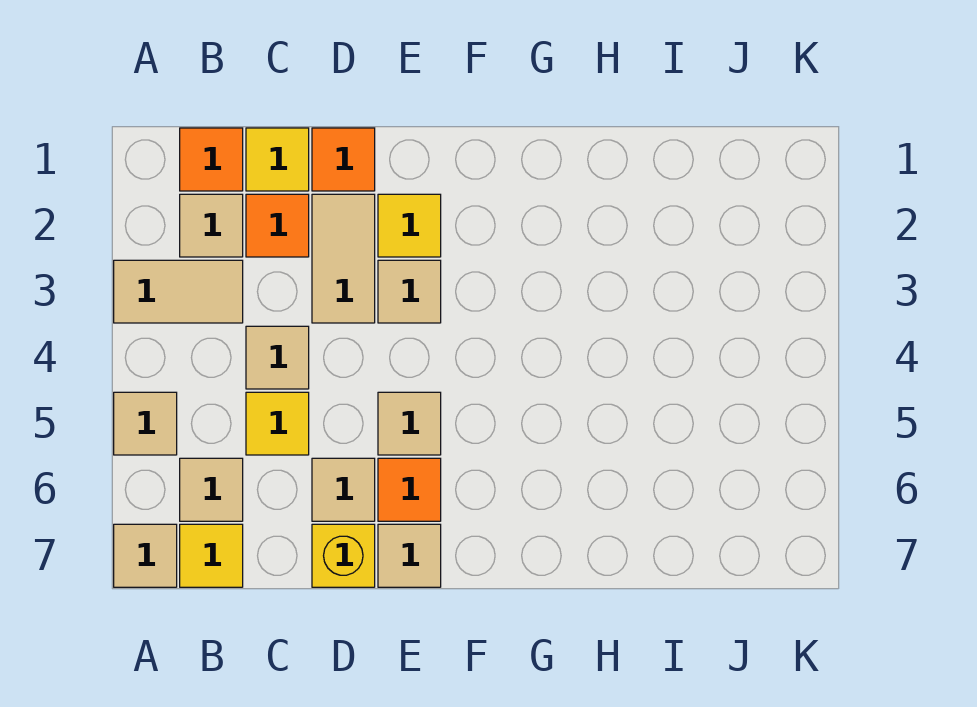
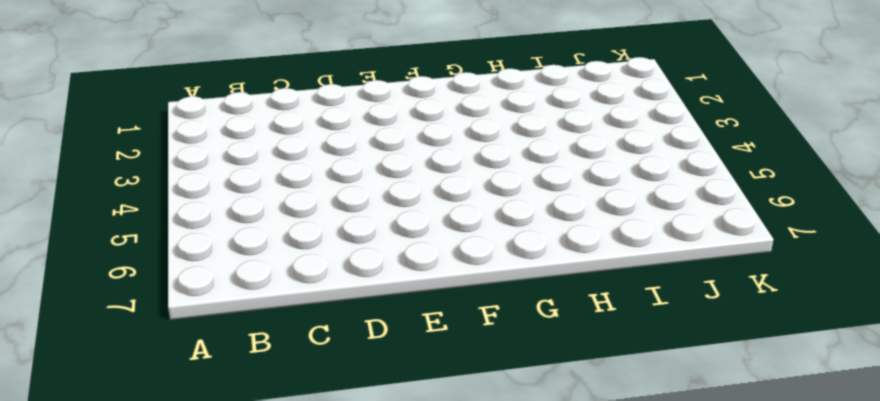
none -> tan 1x2 tile [114,260,243,323]
none -> tan 1x1 tile [114,392,177,455]
none -> tan 1x1 tile [114,524,177,587]

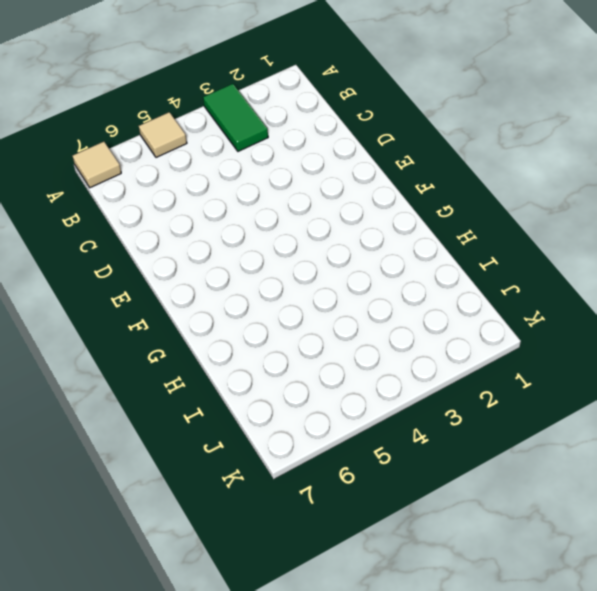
green 1x2 tile [203,84,268,151] -> tan 1x2 tile [114,260,243,323]
none -> orange 1x1 tile [180,128,243,191]
none -> tan 1x1 tile [180,194,243,257]
none -> tan 1x1 tile [180,458,243,521]

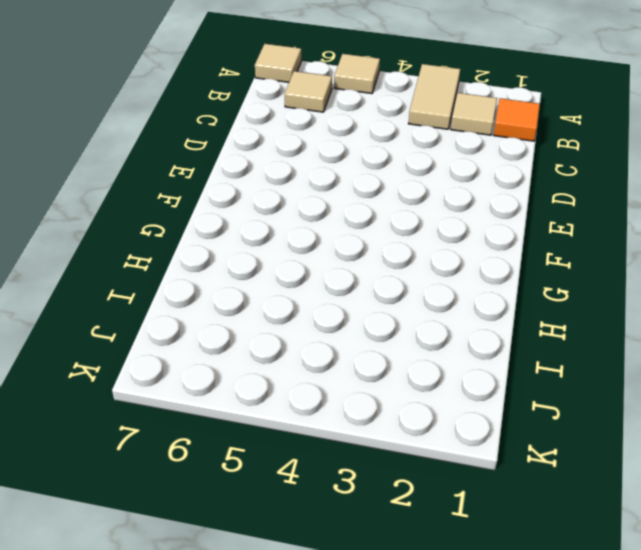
none -> yellow 1x1 tile [180,524,243,587]
none -> yellow 1x1 tile [246,128,309,191]
none -> orange 1x1 tile [246,194,309,257]

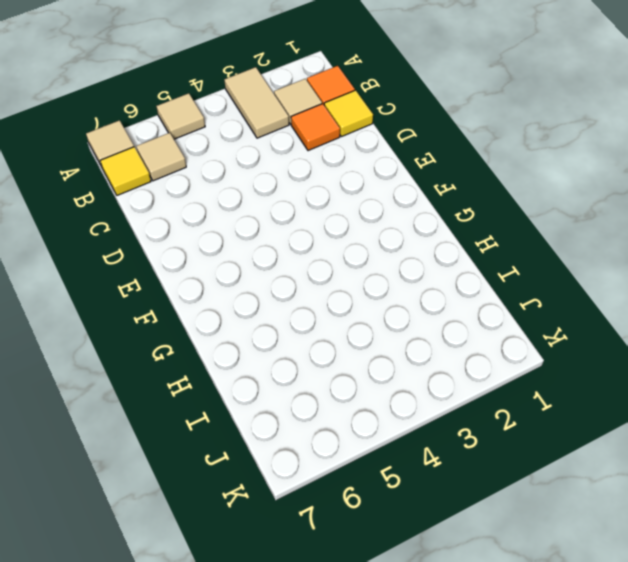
none -> tan 1x1 tile [246,326,309,389]
none -> yellow 1x1 tile [246,392,309,455]
none -> orange 1x1 tile [312,128,375,191]

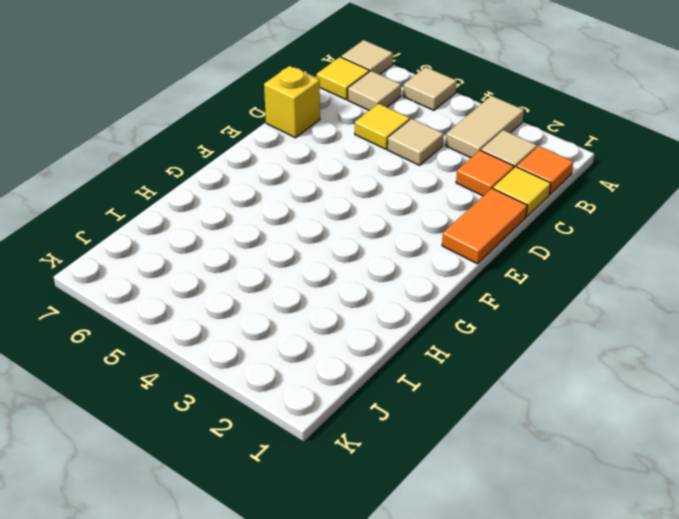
orange 1x2 tile [442,188,527,264] -> orange 1x1 tile [312,128,375,191]
none -> tan 1x2 tile [312,194,375,323]
none -> tan 1x1 tile [312,458,375,521]
none -> yellow 1x1 tile [378,194,441,257]

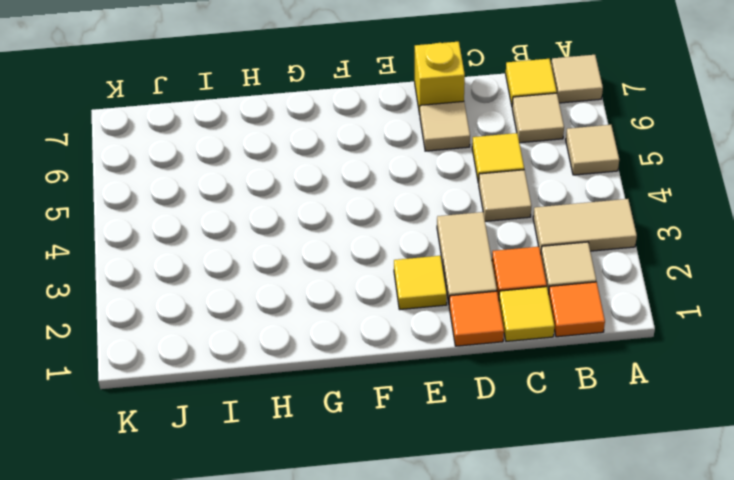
none -> tan 1x1 tile [378,260,441,323]
none -> tan 1x1 tile [378,392,441,455]
none -> orange 1x1 tile [378,458,441,521]

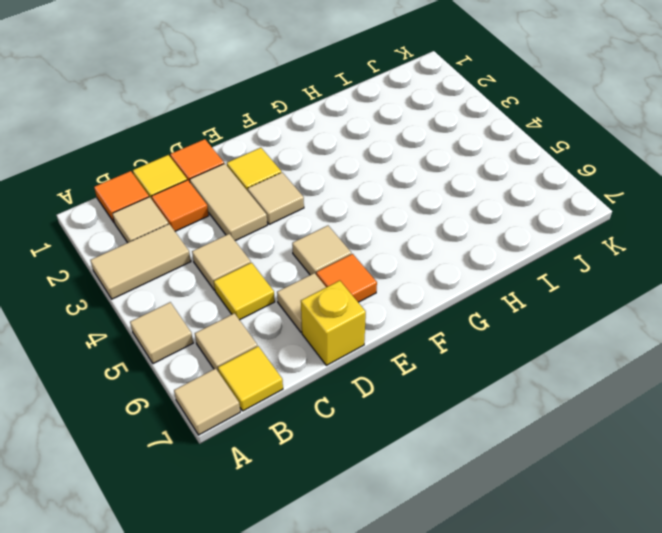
none -> tan 1x1 tile [378,524,441,587]

